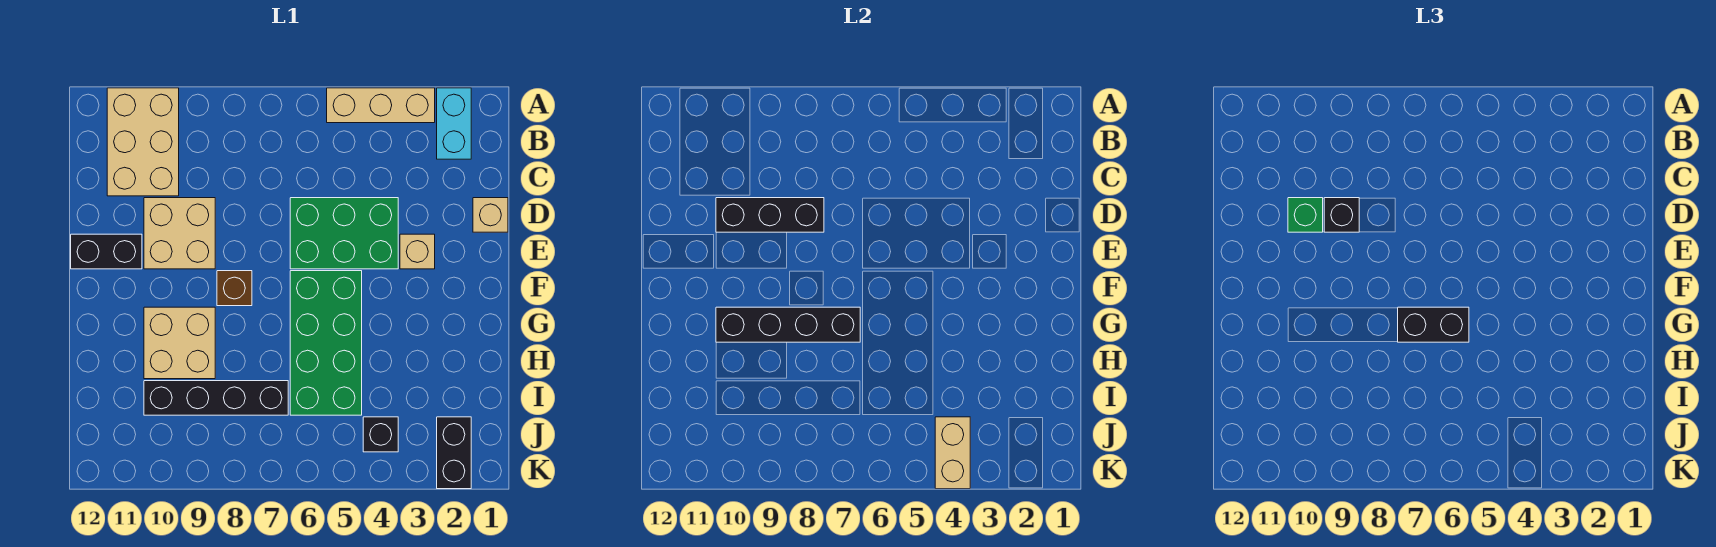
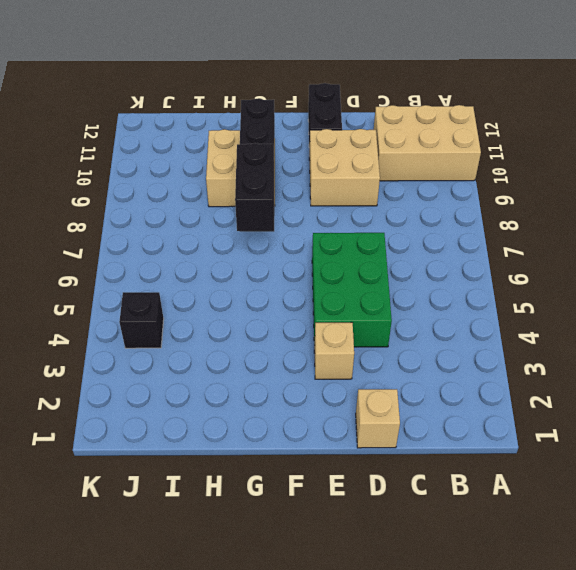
none -> cyan 1x2 brick [437,88,471,159]
none -> tan 1x3 brick [327,88,435,123]
none -> green 2x4 brick [290,271,362,415]

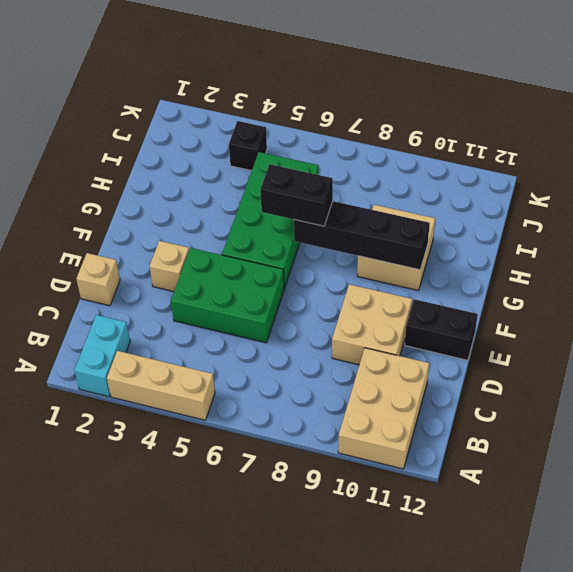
none -> brown 1x1 brick [217,271,252,306]
none -> black 1x4 brick [144,381,288,415]
none -> black 1x2 brick [437,417,471,489]

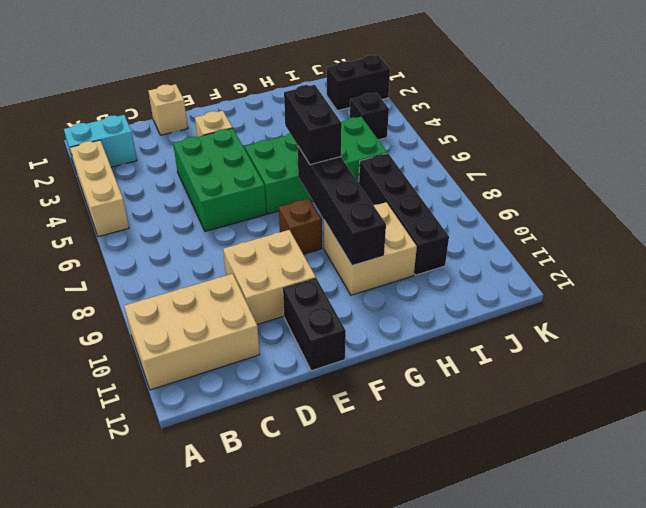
none -> black 1x3 brick [716,198,824,232]
none -> tan 1x2 brick [935,417,970,489]
none -> black 1x1 brick [1324,198,1359,232]

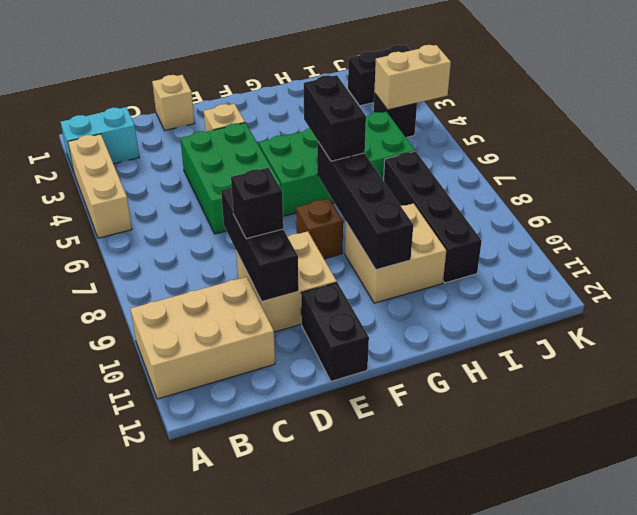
none -> green 1x1 brick [1288,198,1323,232]

